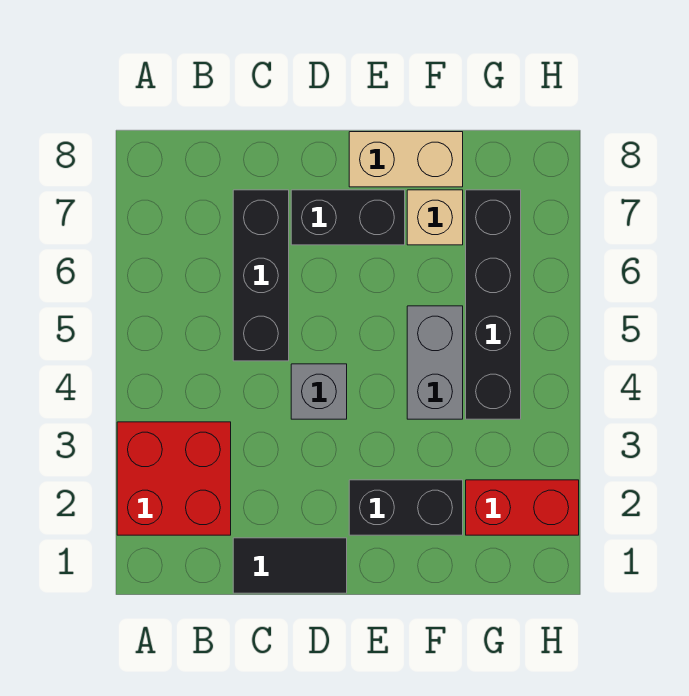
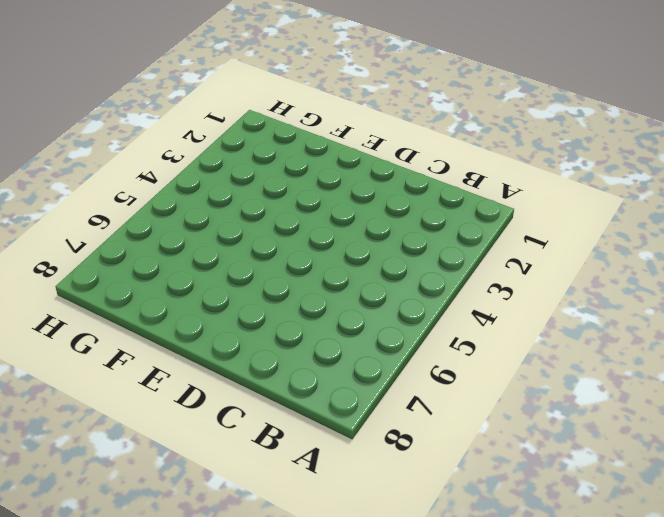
none -> red 2x2 brick [117,422,231,535]
none -> black 1x2 tile [233,538,347,593]

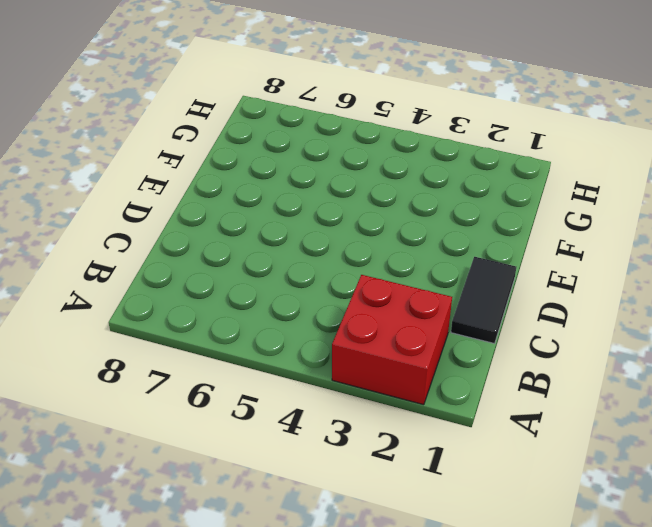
none -> black 1x3 brick [233,190,289,361]
none -> grey 1x1 brick [291,364,347,419]

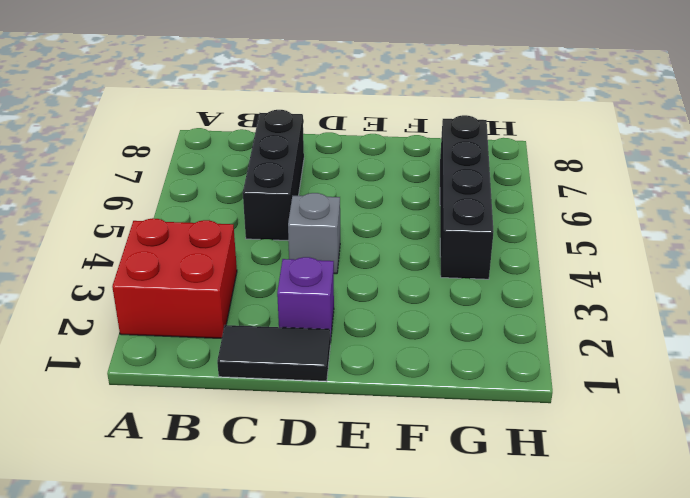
purple 1x1 brick [277,257,334,343] -> none
none -> black 1x2 brick [291,190,405,245]
none -> black 1x2 brick [349,480,463,535]

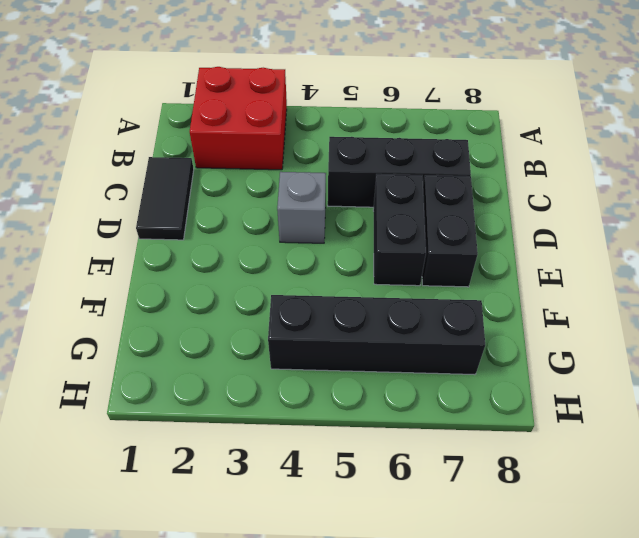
black 1x2 brick [373,174,426,286] -> black 1x2 brick moved to [349,480,463,535]
none -> tan 1x2 brick [349,132,463,187]
none -> grey 1x2 brick [407,306,463,419]

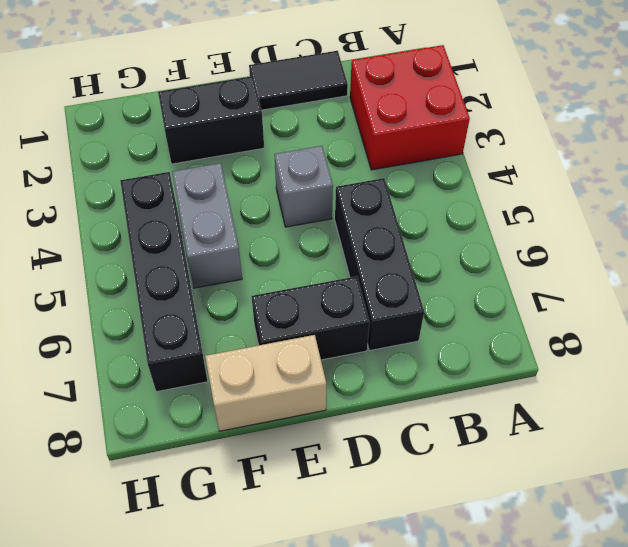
none -> tan 1x1 brick [407,190,463,245]
none -> red 1x2 brick [466,480,579,535]

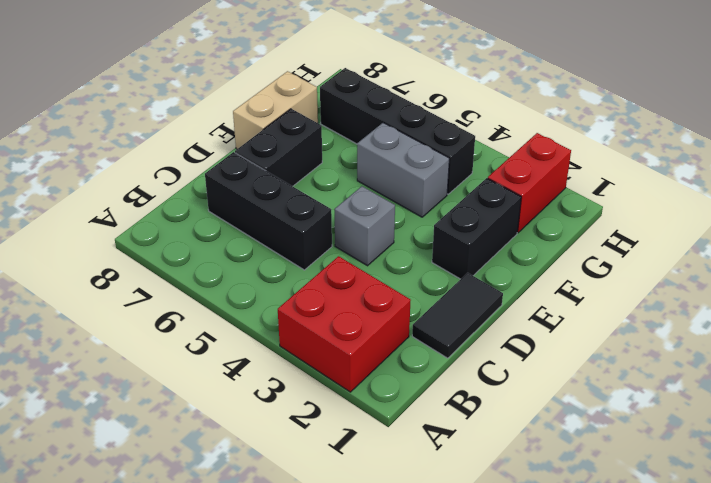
none -> tan 1x1 brick [407,190,463,245]

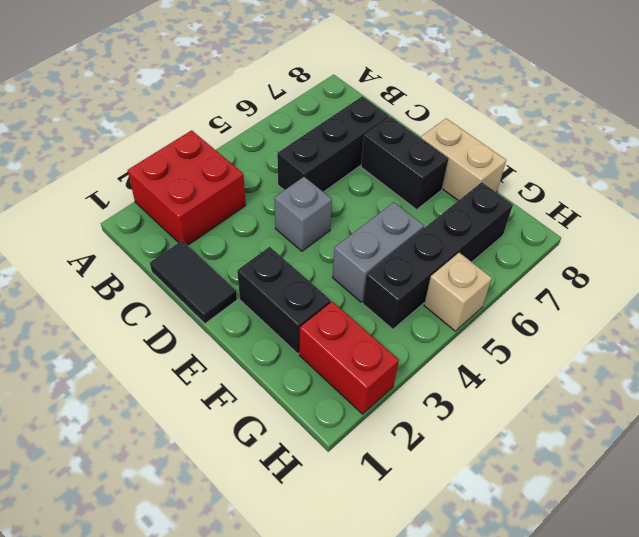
tan 1x1 brick [424,253,492,331] -> tan 1x1 brick moved to [407,190,463,245]

